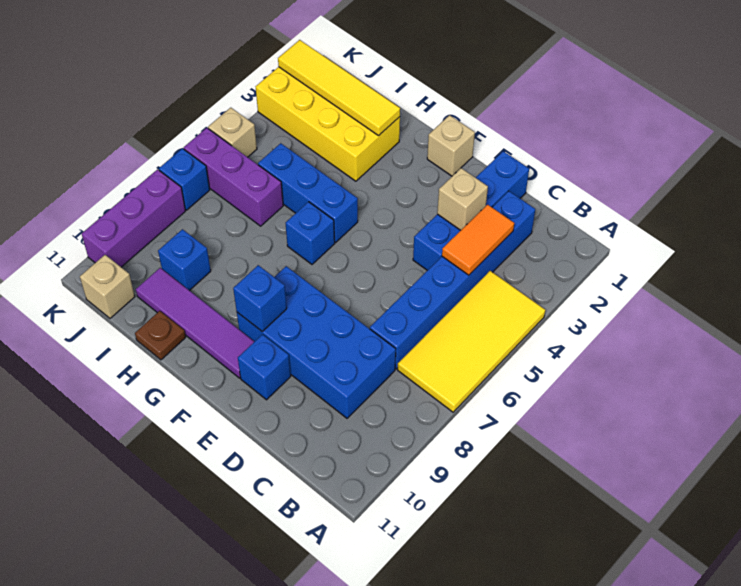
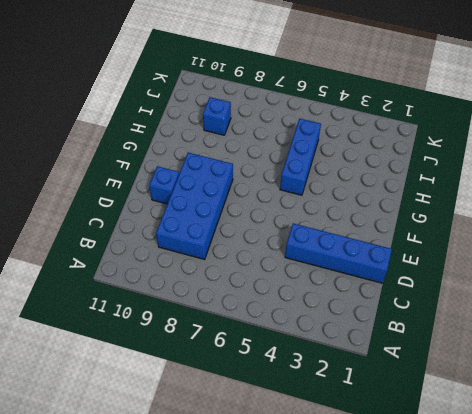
none -> yellow 2x4 tile [398,271,545,412]
none -> blue 1x6 brick [370,191,535,369]
none -> tan 1x1 brick [427,115,475,176]

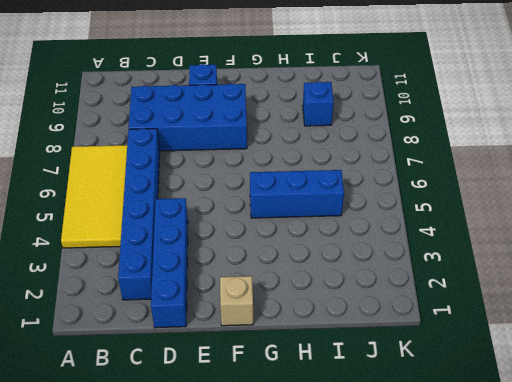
none -> purple 1x4 tile [136,268,254,378]
none -> blue 1x1 brick [286,202,335,264]
none -> yellow 2x4 brick [256,67,400,181]

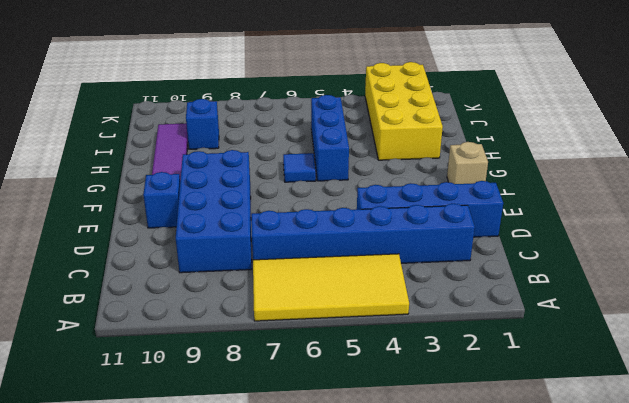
blue 1x1 tile [283,153,316,182] -> blue 1x1 brick [286,202,335,264]
none -> brown 1x1 plate [135,311,186,360]
none -> purple 1x3 brick [184,128,283,226]
none -> tan 1x1 brick [80,255,135,318]

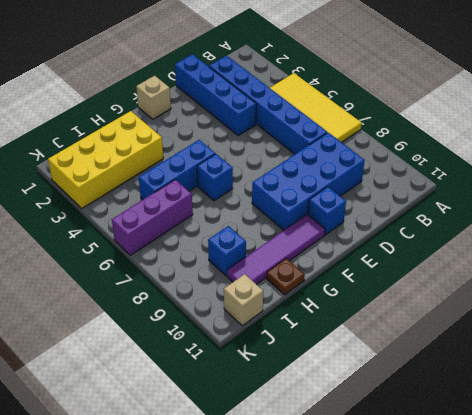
none -> tan 1x1 brick [208,108,257,157]
none -> blue 1x1 brick [159,148,210,210]
none -> purple 1x3 brick [82,169,185,267]

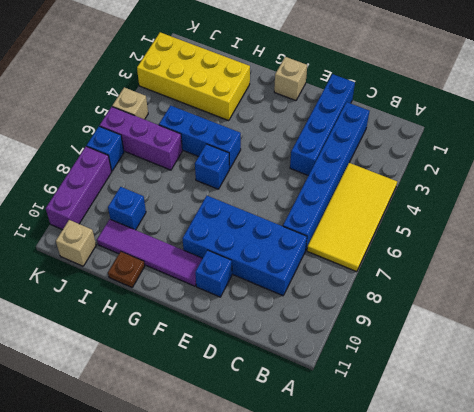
none -> orange 1x2 tile [442,205,514,275]
none -> tan 1x1 brick [437,168,488,230]
none -> blue 1x1 brick [233,265,287,332]

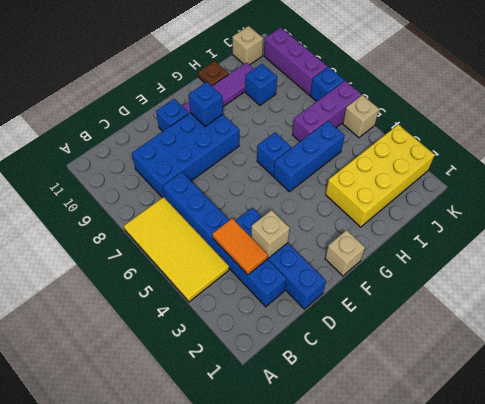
none -> yellow 1x4 tile [278,40,400,136]

